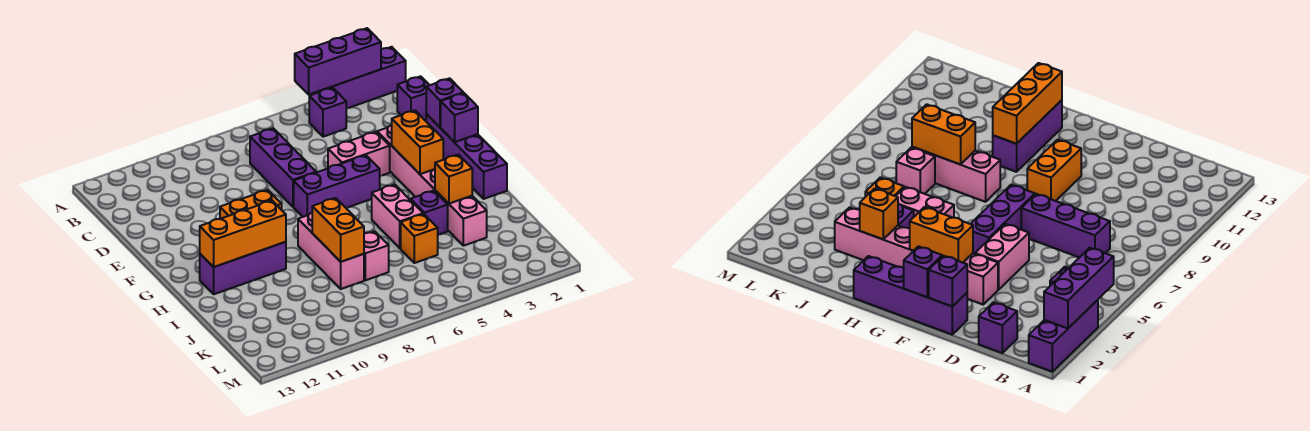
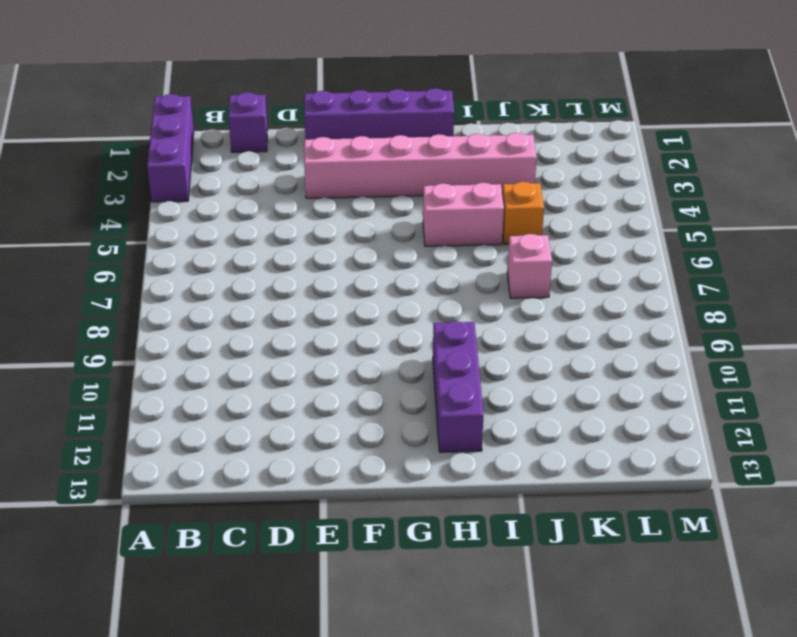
none -> purple 1x1 brick [309,88,346,137]
none -> purple 1x3 brick [250,128,316,207]
none -> pink 1x2 brick [328,132,390,176]

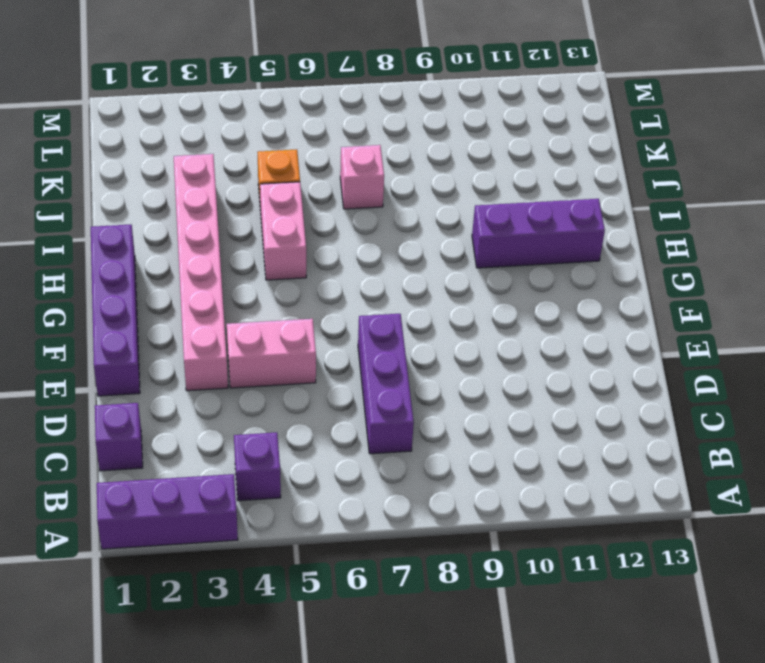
none -> purple 1x3 brick [294,155,380,217]
none -> orange 1x2 brick [220,190,282,219]
none -> pink 1x3 brick [298,213,364,289]

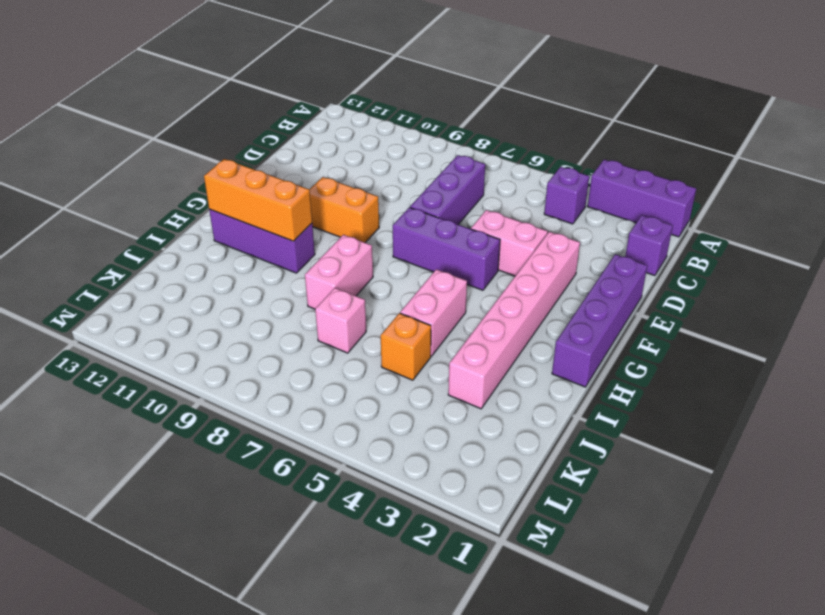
pink 1x2 brick [305,235,373,309] -> pink 1x3 brick [298,213,364,289]
none -> purple 1x1 brick [411,191,448,235]
none -> purple 1x3 brick [295,28,381,94]
none -> purple 1x1 brick [426,78,463,127]

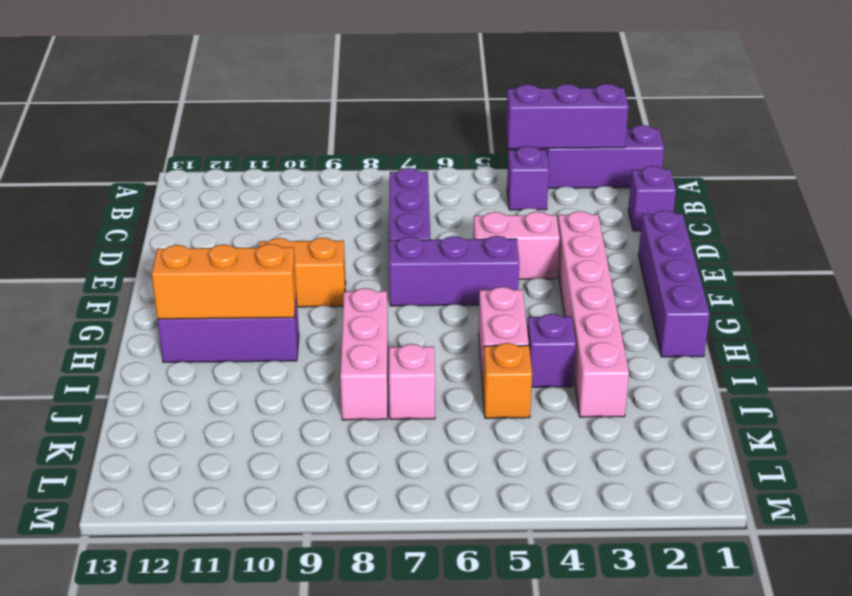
none -> purple 1x1 brick [426,78,463,127]
none -> purple 1x1 brick [441,93,478,142]
none -> orange 1x2 brick [392,111,443,174]

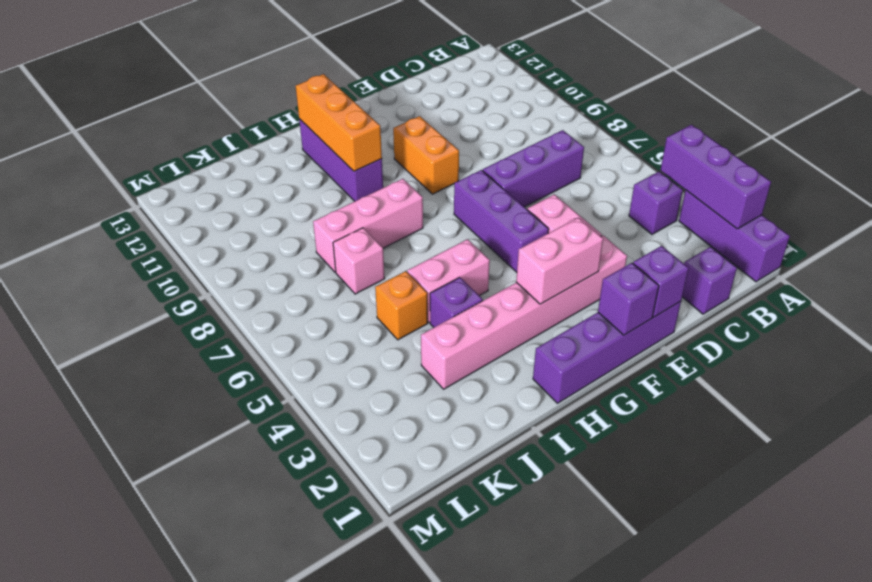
pink 1x2 brick [516,218,603,304] -> orange 1x2 brick [392,111,443,174]
none -> orange 1x1 brick [435,155,472,204]
none -> orange 1x2 brick [312,198,364,262]

